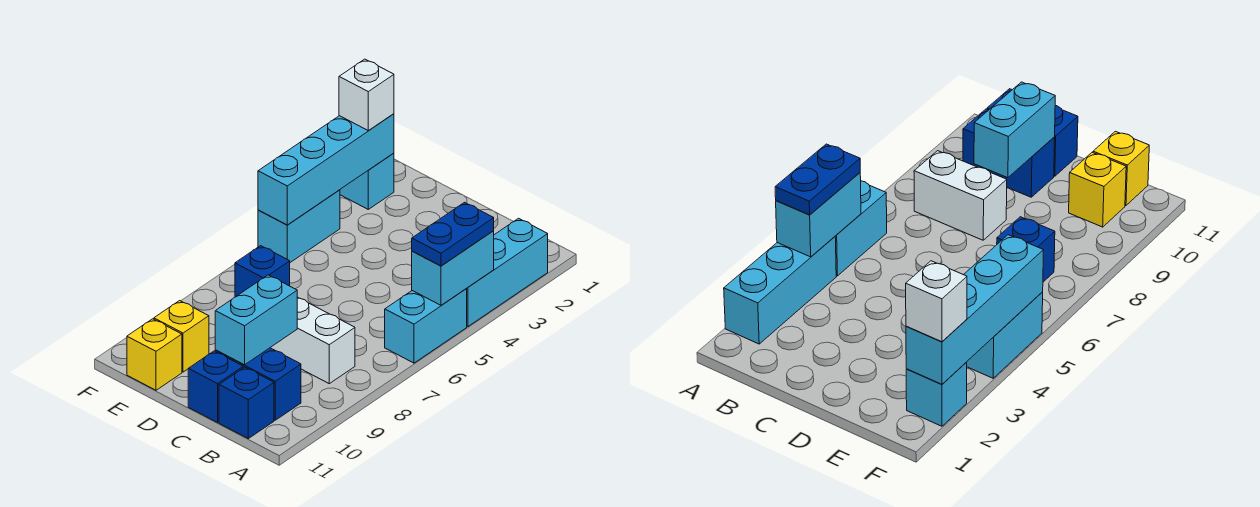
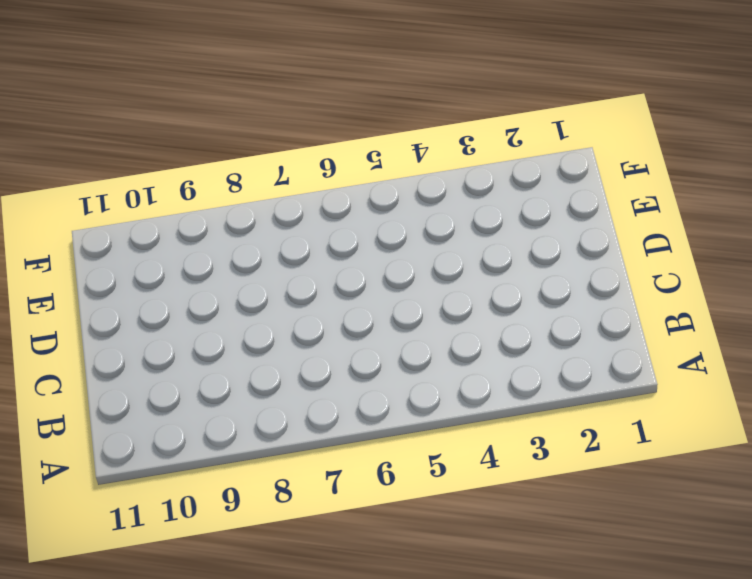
none -> cyan 1x3 brick [466,218,548,326]
none -> cyan 1x2 brick [385,289,467,363]
none -> white 1x2 brick [270,297,355,384]

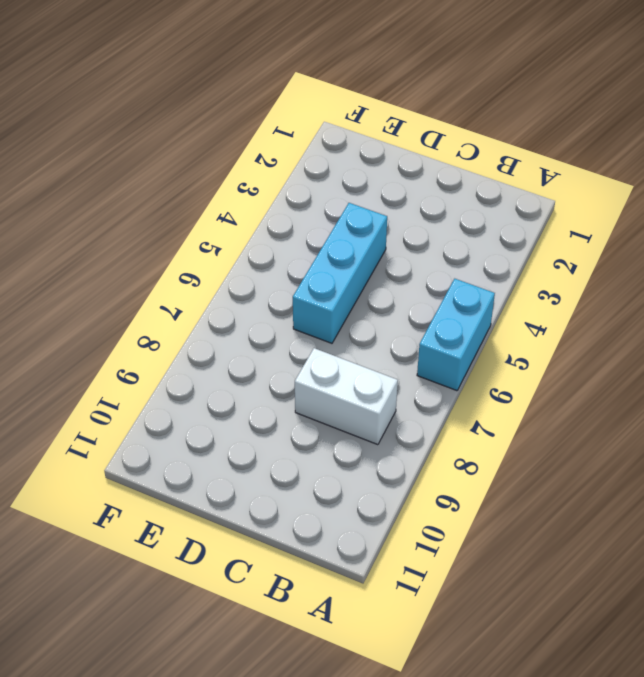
cyan 1x3 brick [293,203,387,343] -> cyan 1x3 brick moved to [466,218,548,326]
none -> blue 1x2 brick [215,348,301,420]
none -> blue 1x1 brick [219,367,274,438]
none -> blue 1x1 brick [188,351,243,422]

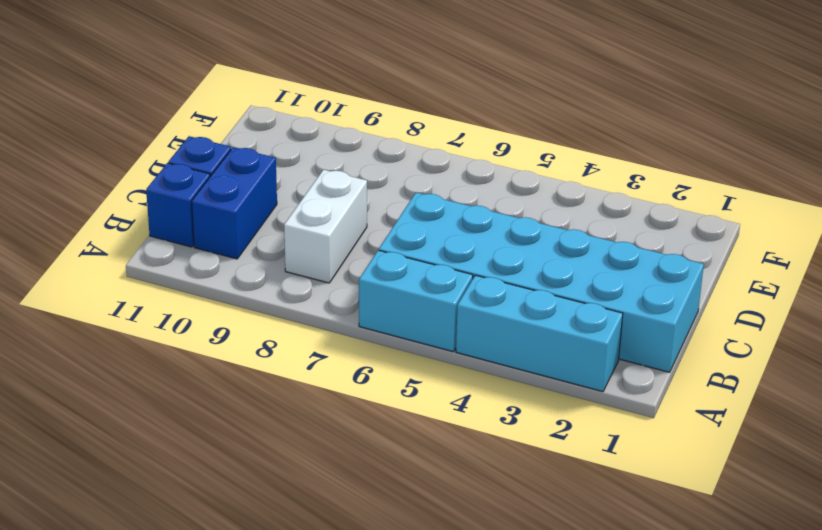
cyan 2x6 brick [379,193,704,372] -> none
none -> blue 1x1 brick [235,246,290,297]
none -> yellow 1x1 brick [154,301,209,372]
none -> yellow 1x1 brick [127,319,182,390]

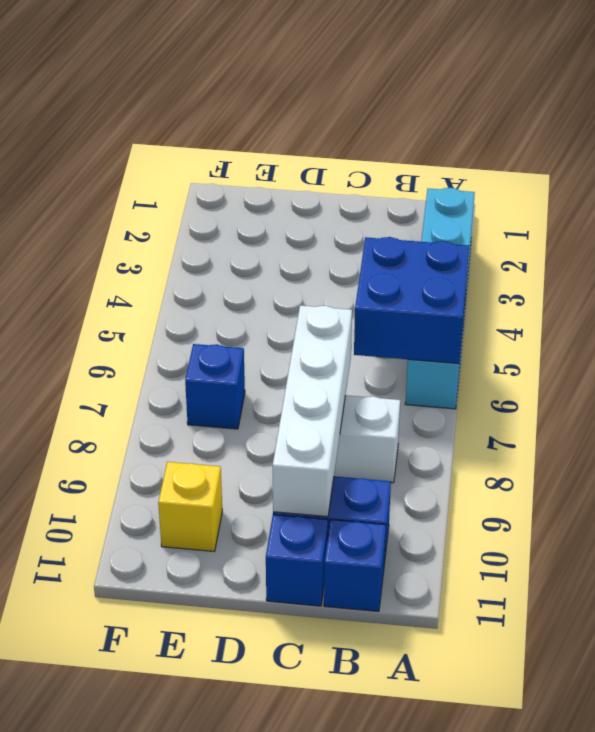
blue 2x2 brick [354,237,469,364] -> cyan 1x2 brick [412,231,494,305]
white 1x4 brick [273,305,352,517] -> cyan 1x2 brick [215,275,297,365]
none -> yellow 1x1 brick [127,319,182,390]
none -> cyan 1x1 brick [340,153,394,209]
none -> cyan 1x2 brick [258,190,340,262]

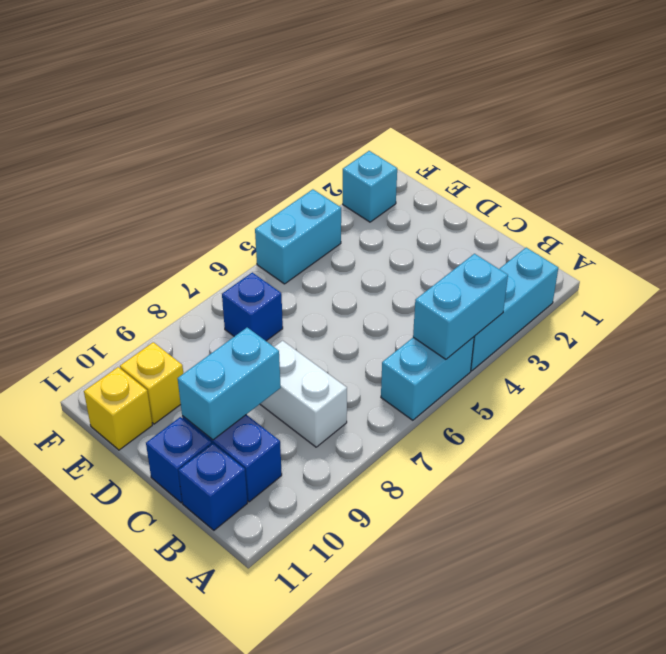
none -> cyan 1x4 brick [258,114,394,225]
none -> blue 1x2 plate [412,202,494,266]
none -> white 1x1 brick [339,59,394,130]

